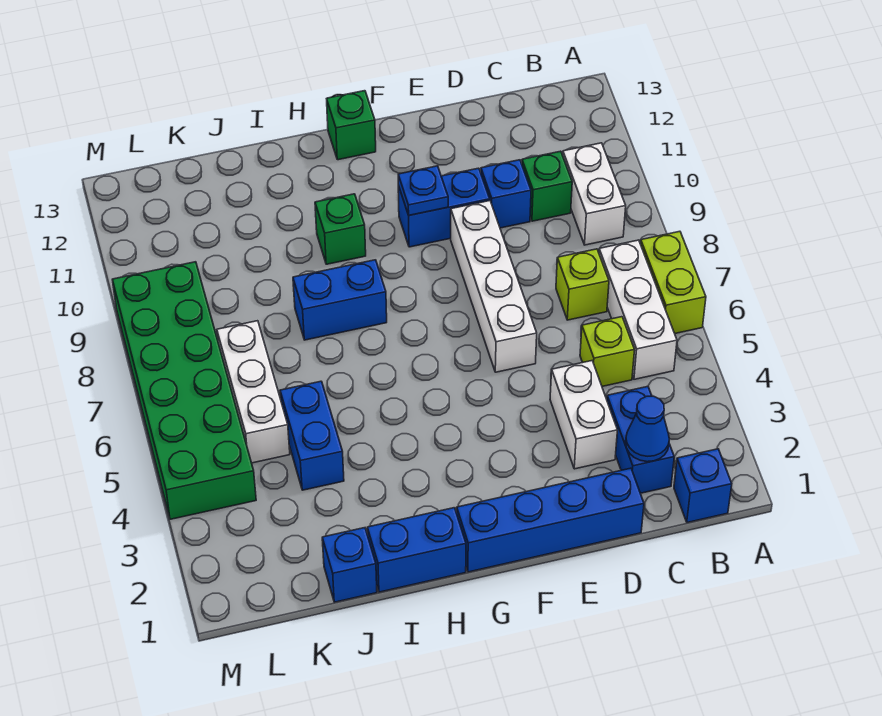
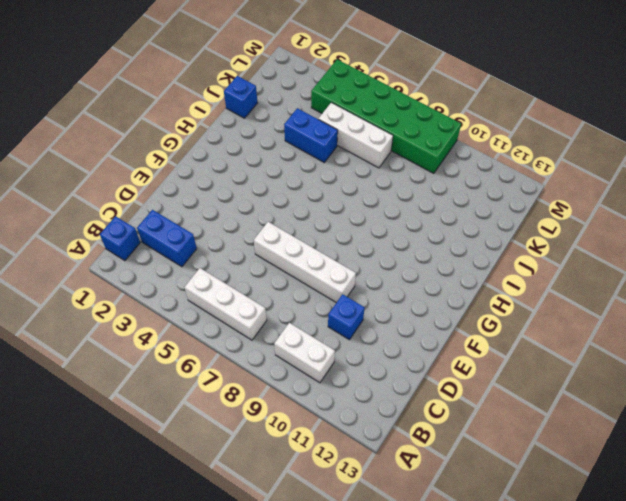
none -> lime 1x2 brick [641,231,706,333]
none -> lime 1x1 brick [580,317,634,386]
none -> lime 1x1 brick [556,249,609,320]

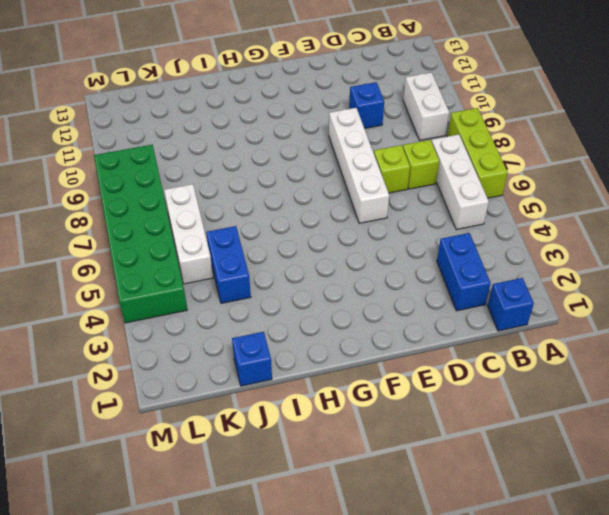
lime 1x3 brick [448,108,508,198] -> lime 1x2 brick [641,231,706,333]
lime 1x1 brick [374,145,410,193] -> lime 1x1 brick moved to [580,317,634,386]
none -> green 1x1 brick [522,151,572,221]
none -> blue 1x4 brick [457,468,644,572]
none -> white 1x2 brick [550,361,617,469]

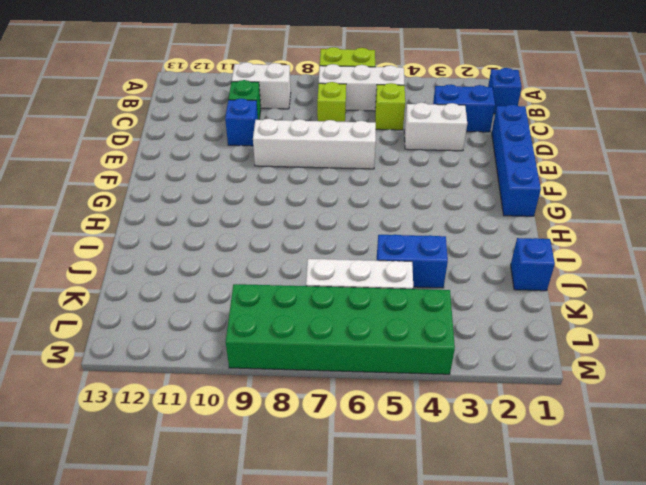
none -> blue 1x2 brick [398,168,490,247]
none -> green 1x1 brick [327,91,376,160]
none -> blue 1x2 brick [367,508,466,592]

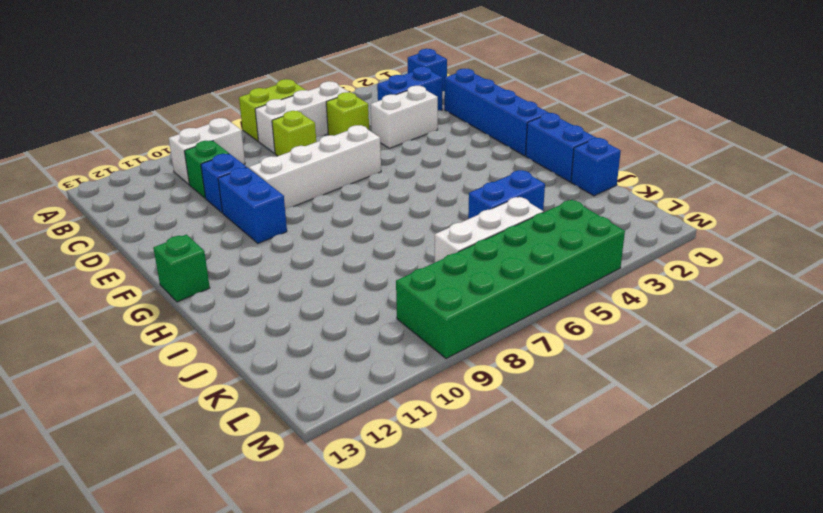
none -> blue 1x2 brick [293,260,387,340]
none -> green 1x1 brick [315,194,366,264]
none -> blue 1x1 cone [626,396,669,462]

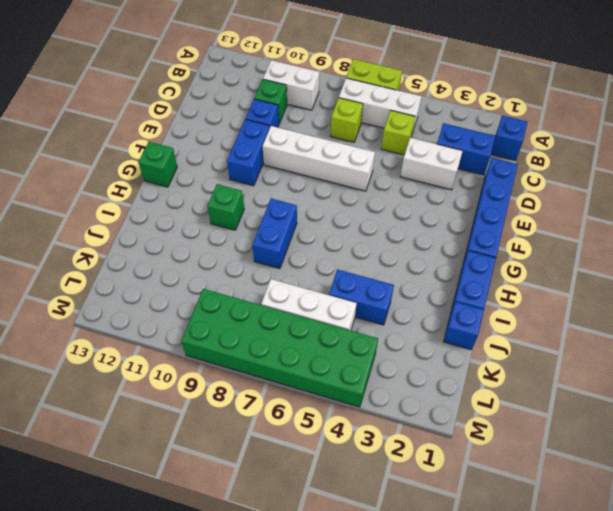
none -> blue 1x1 cone [626,396,669,462]
none -> blue 1x1 plate [398,166,448,215]

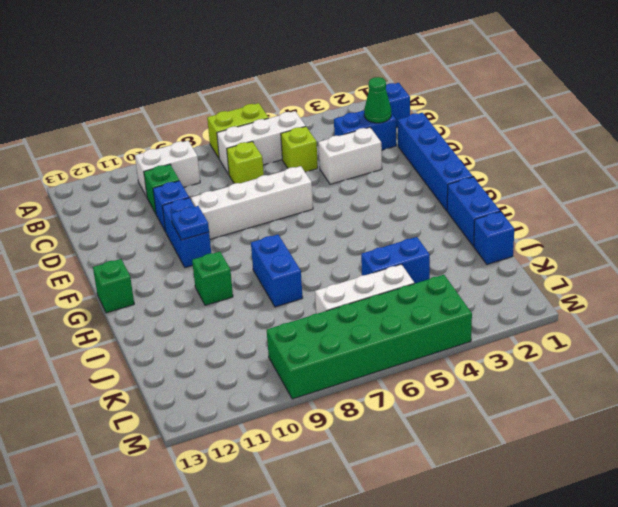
green 1x1 cone [364,77,391,123] -> blue 1x1 cone [626,396,669,462]

